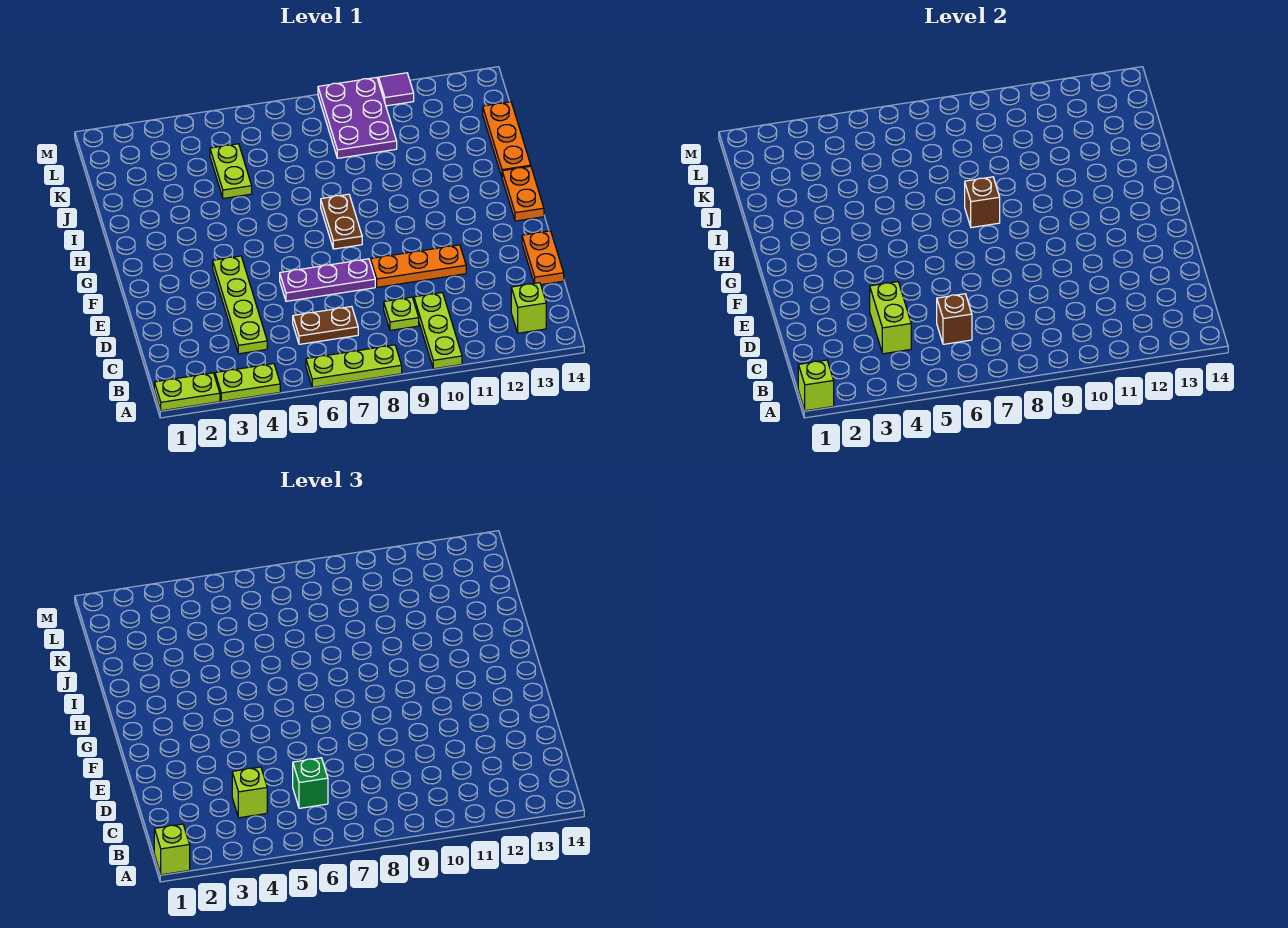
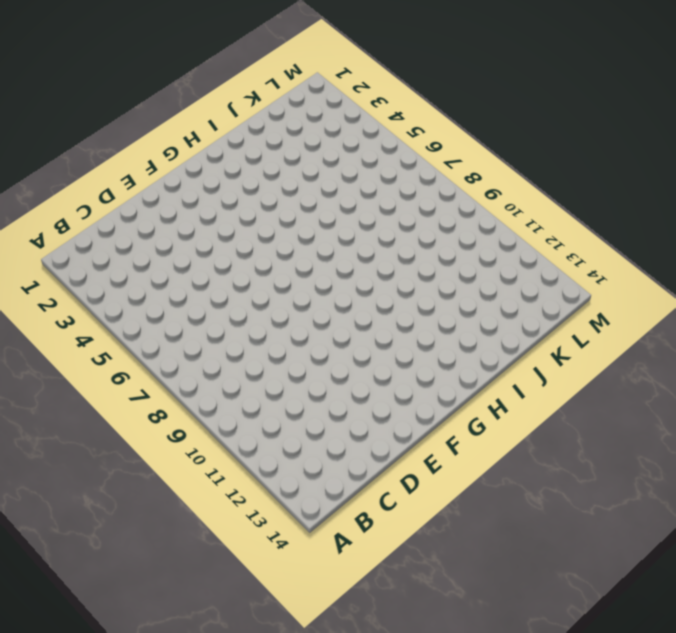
none -> lime 1x2 plate [154,373,220,411]
none -> lime 1x2 plate [215,364,280,401]
none -> lime 1x3 plate [306,345,402,387]

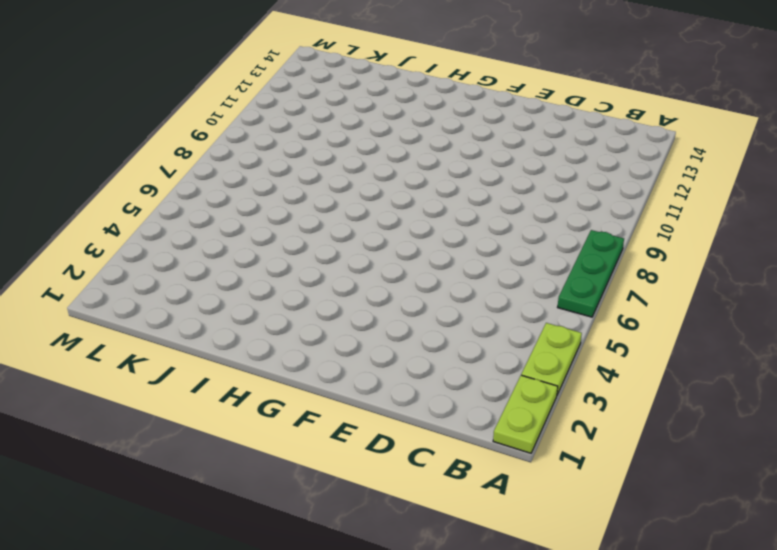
green 1x3 plate [558,230,624,317] -> lime 1x3 plate [306,345,402,387]
none -> lime 1x3 plate [414,293,462,369]
none -> lime 1x1 brick [511,283,546,333]
none -> lime 1x4 plate [213,256,267,354]

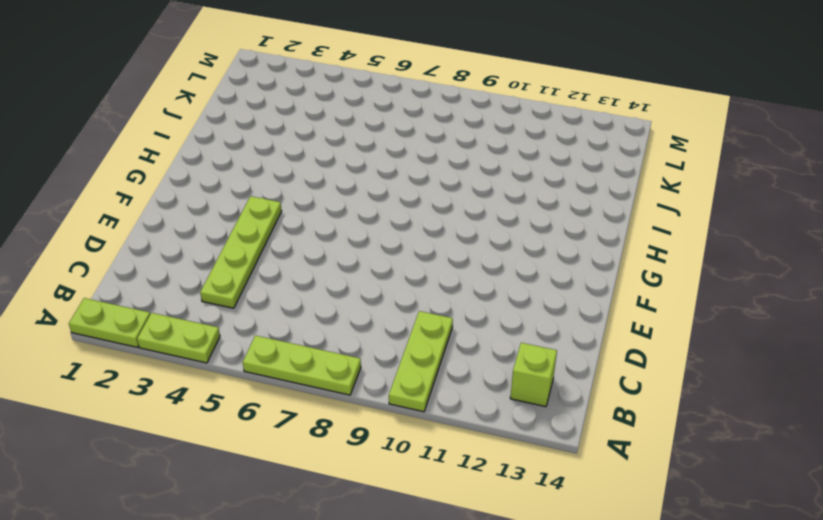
none -> brown 1x2 plate [293,307,358,344]
none -> lime 1x1 plate [384,297,419,330]
none -> orange 1x2 plate [522,231,564,285]

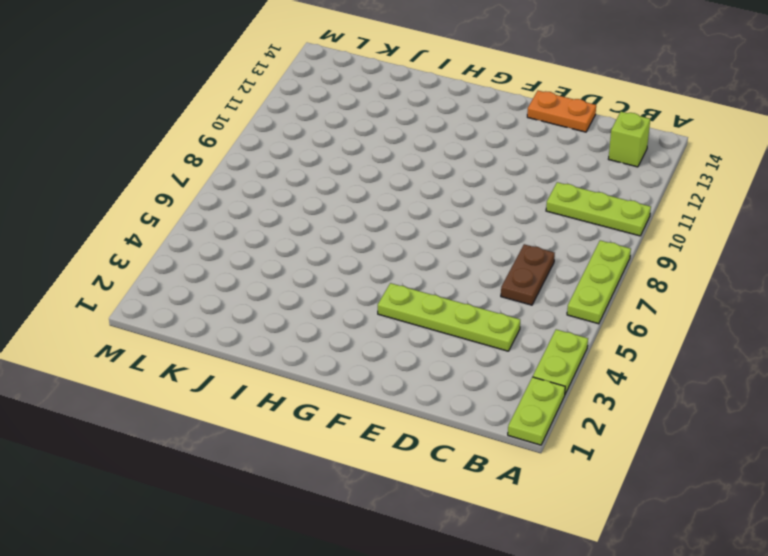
none -> lime 1x1 plate [384,297,419,330]
none -> purple 1x3 plate [280,259,375,301]
none -> orange 1x3 plate [371,245,466,287]

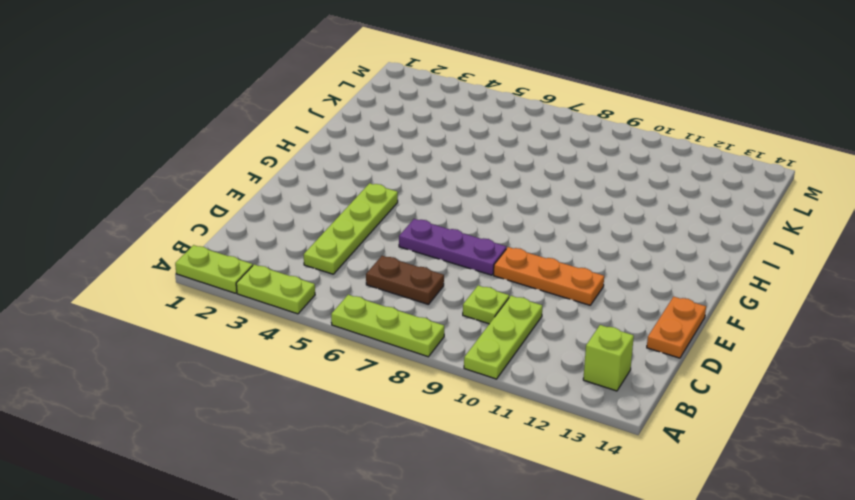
none -> brown 1x2 plate [321,194,362,249]
none -> orange 1x2 plate [502,166,544,221]
none -> orange 1x3 plate [483,102,531,177]

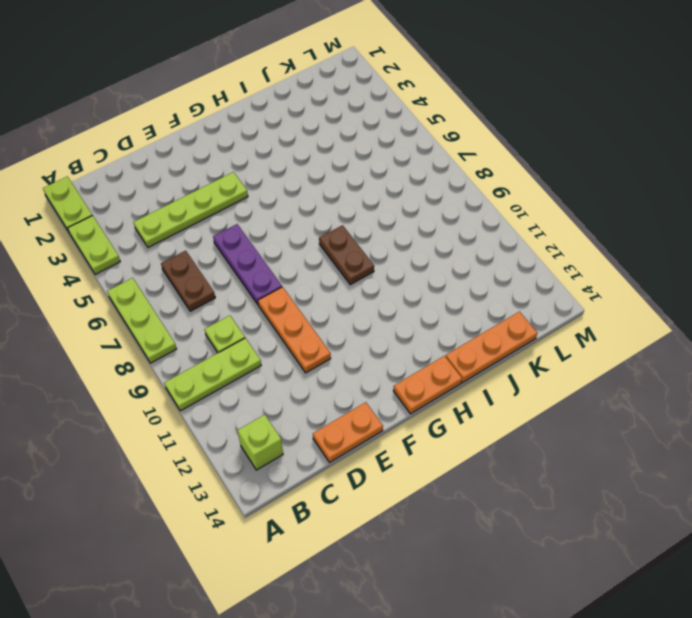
brown 1x2 plate [319,225,374,285] -> brown 1x2 plate turned to [321,194,362,249]
none -> lime 1x2 plate [210,144,252,198]
none -> purple 2x3 plate [318,77,397,158]
none -> purple 1x1 tile [379,73,414,106]

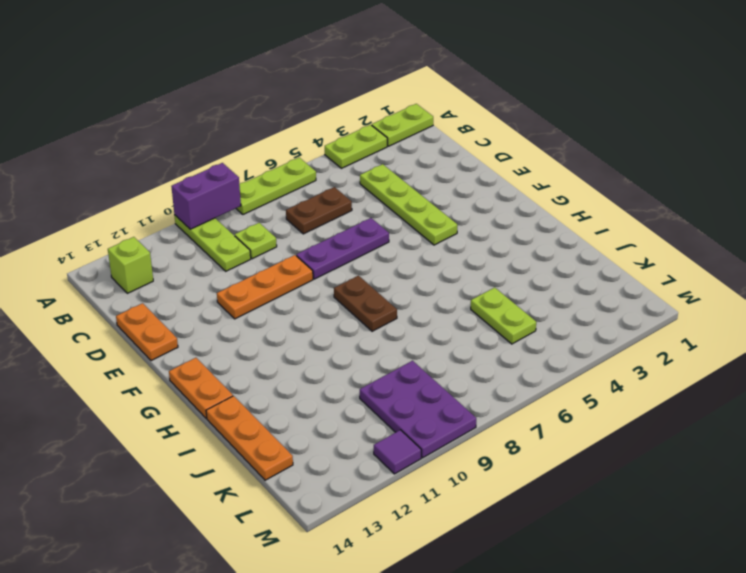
purple 1x2 brick [171,163,241,229] -> none
none -> lime 1x1 brick [798,360,834,411]
none -> lime 1x2 brick [870,282,911,354]
none -> brown 1x1 brick [937,294,972,344]

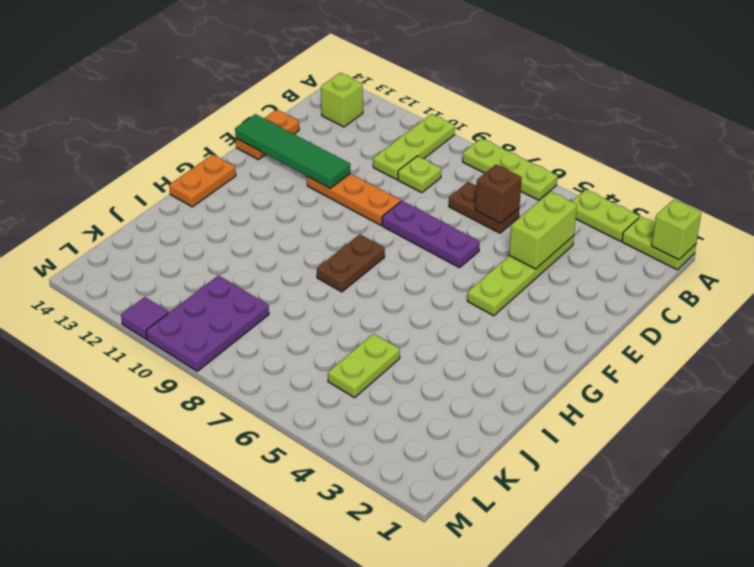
green 1x4 tile [235,114,350,188] -> none
none -> orange 1x3 plate [483,102,531,177]
none -> brown 1x1 brick [965,177,1000,228]
none -> lime 1x1 brick [154,824,190,875]

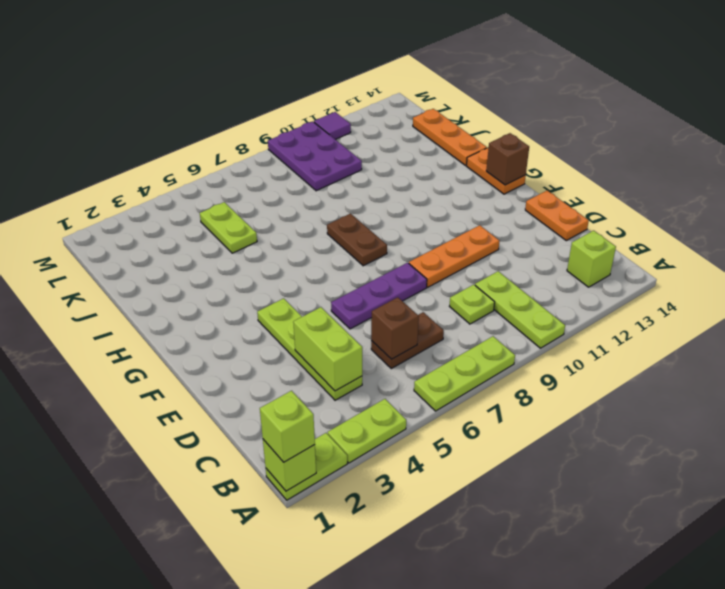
brown 1x1 brick [486,133,529,185] -> brown 1x1 brick moved to [965,177,1000,228]
none -> lime 1x1 brick [232,767,267,818]
none -> green 1x1 brick [293,758,328,808]

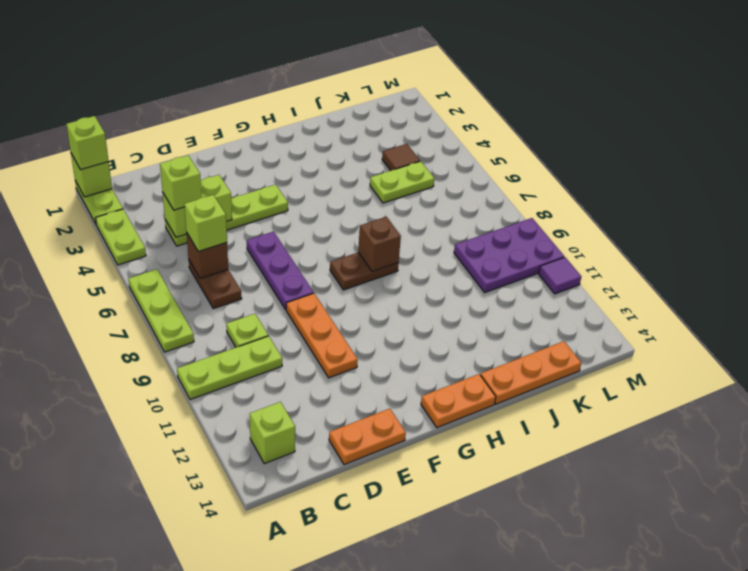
lime 1x1 brick [184,195,227,251] -> green 1x1 brick [293,758,328,808]
brown 1x1 tile [382,144,420,171] -> none

